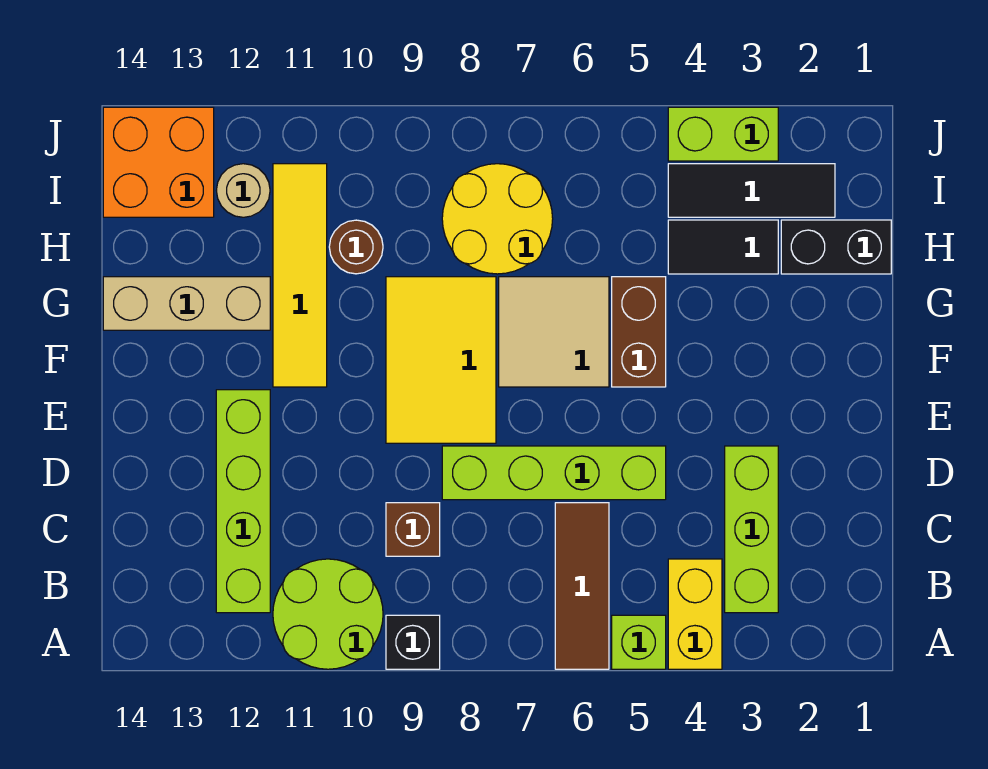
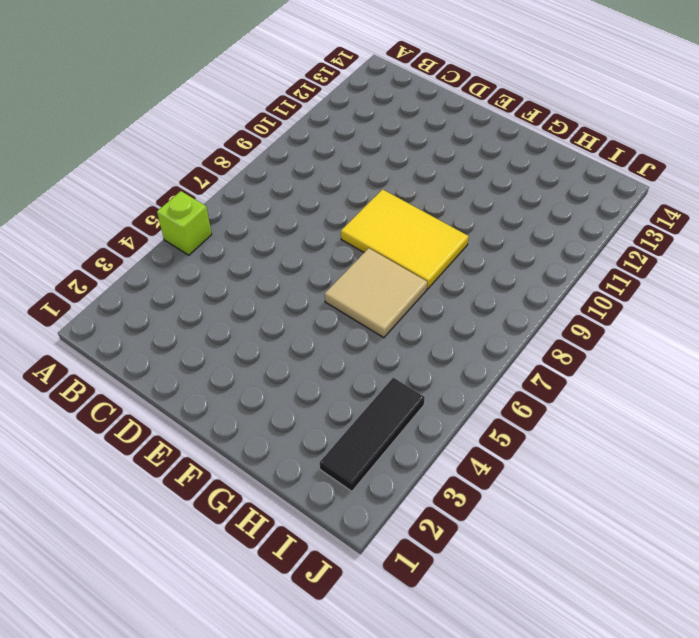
none -> yellow 1x2 brick [668,559,722,669]
none -> brown 1x3 tile [555,503,609,669]
none -> black 1x1 brick [386,615,440,669]

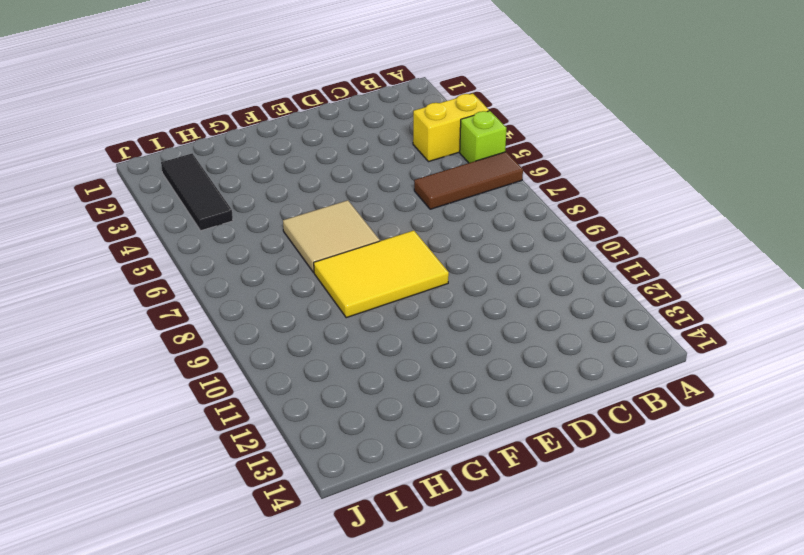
none -> black 1x1 brick [386,615,440,669]
none -> lime 2x2 round brick [273,559,383,669]
none -> lime 1x3 brick [725,446,778,613]

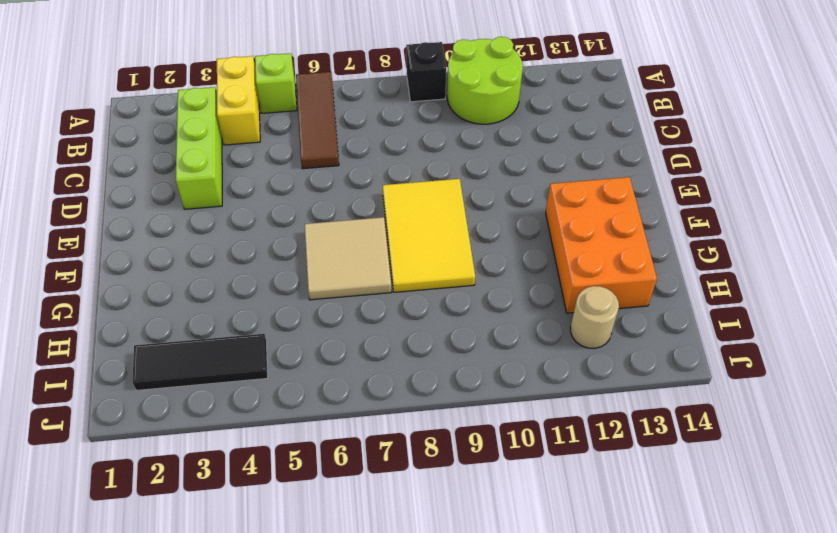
orange 2x3 brick [546,177,657,313] -> tan 1x3 brick [103,277,270,330]
none -> lime 1x4 brick [216,390,270,613]
none -> brown 1x1 brick [386,503,440,556]
none -> lime 1x4 brick [442,446,666,500]

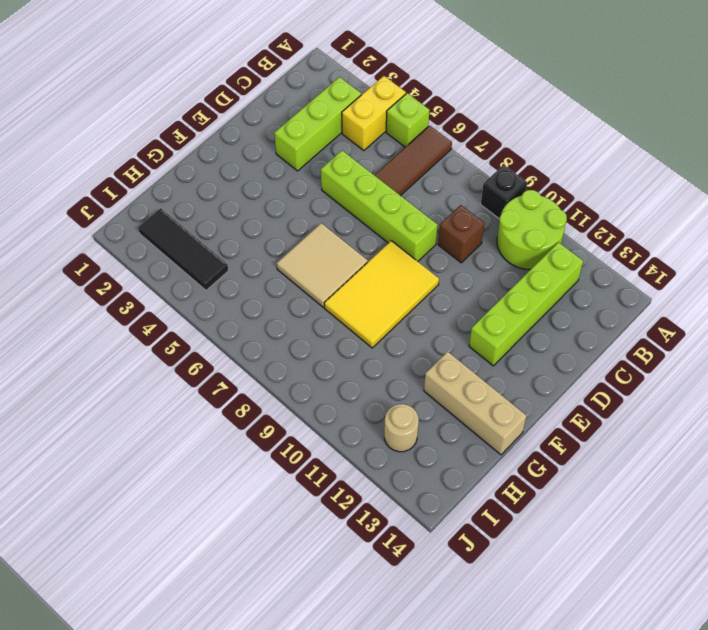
none -> brown 1x2 brick [612,277,666,387]
none -> yellow 1x4 tile [273,164,327,387]
none -> black 1x2 brick [781,220,891,274]

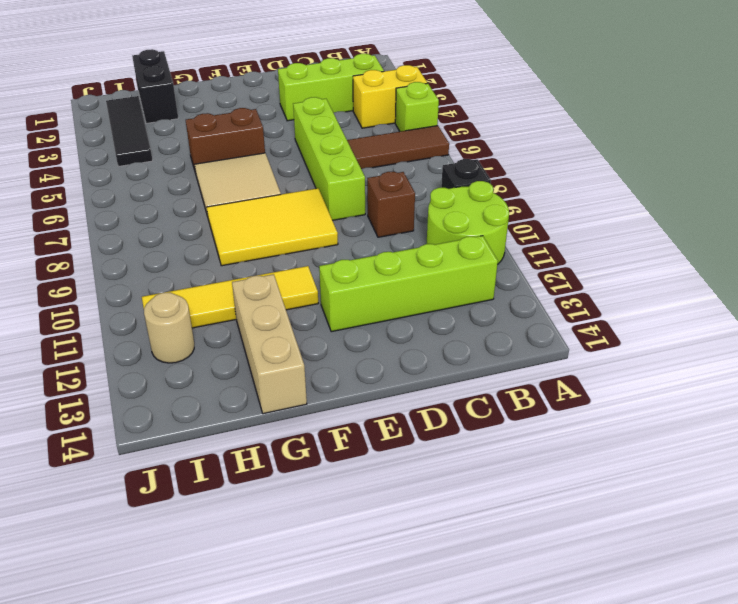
none -> black 1x2 tile [668,220,778,274]
none -> yellow 2x2 round brick [442,164,553,274]
none -> brown 1x1 round brick [329,220,383,274]

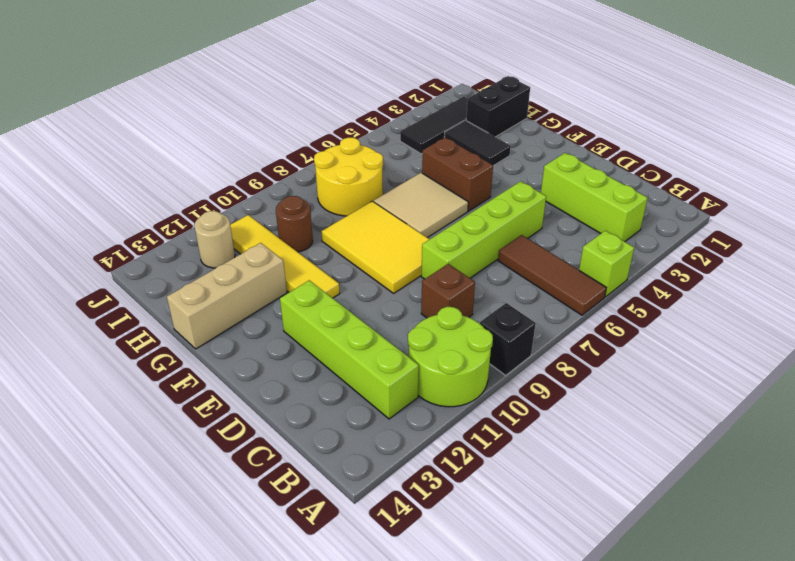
black 1x2 tile [444,120,511,166] -> black 1x2 tile turned to [668,220,778,274]
none -> yellow 1x2 brick [668,559,722,669]
none -> orange 2x2 brick [103,107,214,217]
none -> lime 1x2 brick [668,107,778,161]

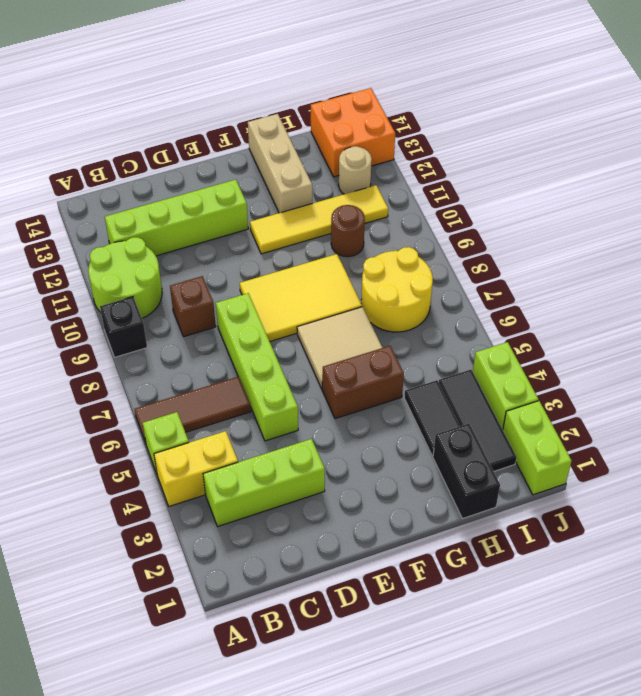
lime 1x2 brick [503,401,572,495] -> none

